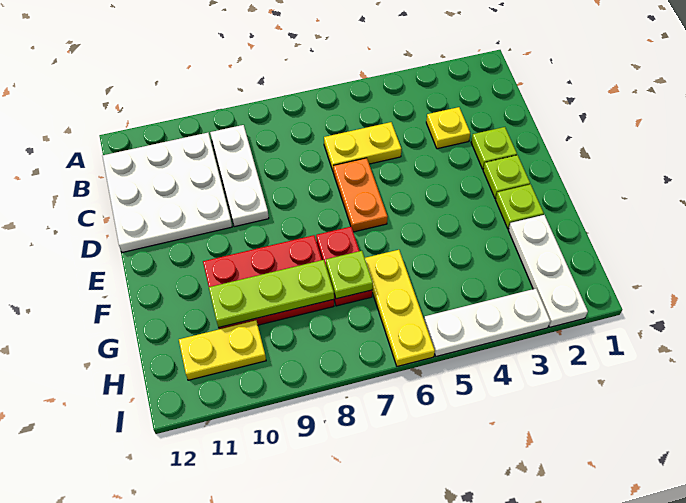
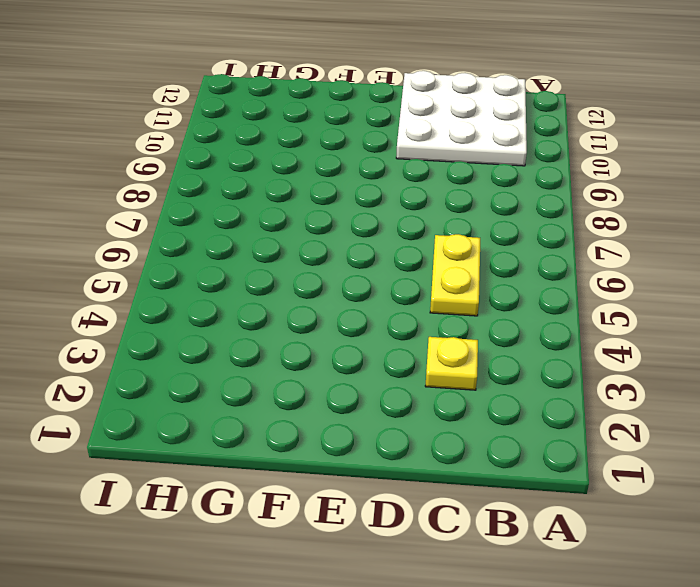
none -> white 1x3 plate [210,125,269,227]
none -> lime 1x1 plate [471,127,517,169]
none -> orange 1x2 plate [333,158,388,232]

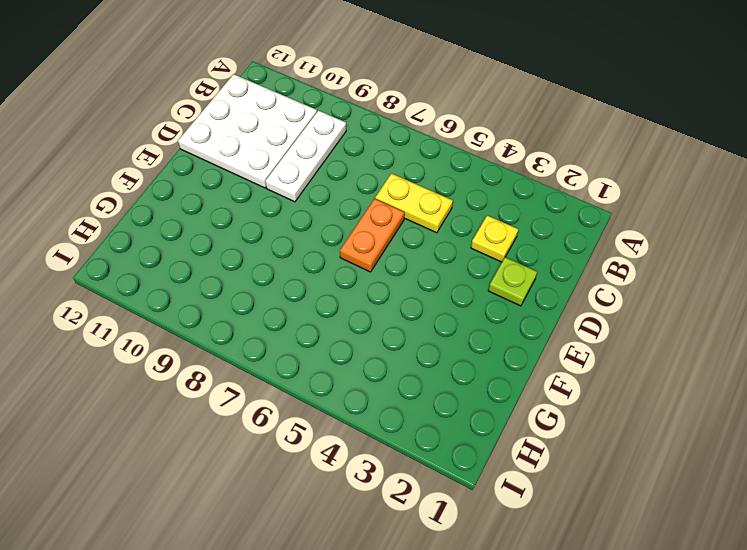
none -> lime 1x1 plate [483,155,530,199]
none -> lime 1x1 plate [496,184,544,229]
none -> red 1x2 plate [316,227,372,306]

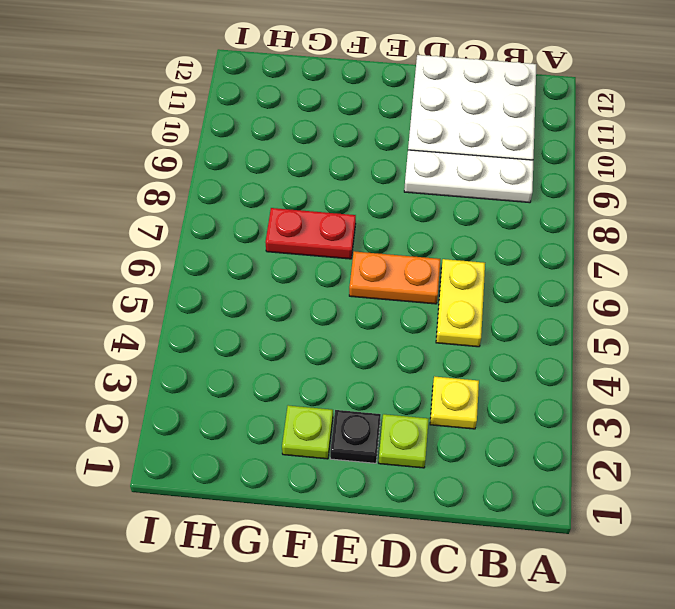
black 1x1 plate [330,410,381,463] -> lime 1x1 plate [483,155,530,199]
none -> red 2x3 plate [203,235,334,329]
none -> white 1x3 plate [508,215,588,327]
none -> yellow 1x3 plate [365,250,435,366]

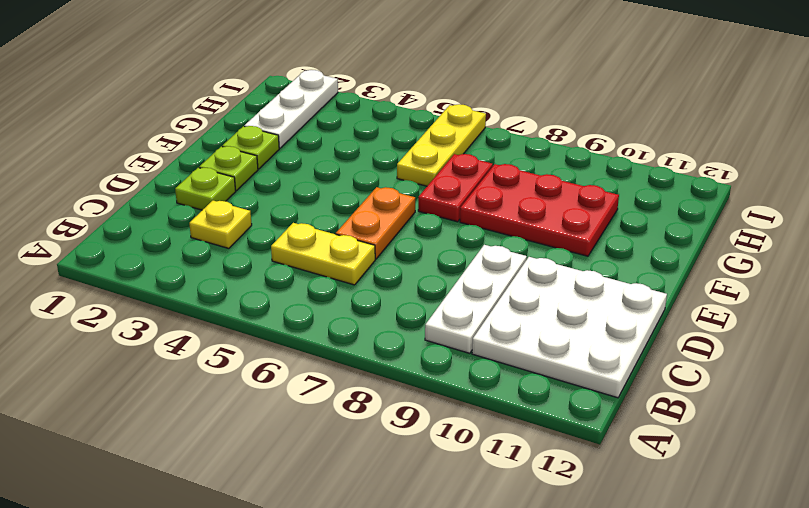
none -> yellow 1x2 plate [179,321,266,380]
none -> white 1x3 plate [424,289,550,356]
none -> lime 1x1 plate [326,251,373,299]

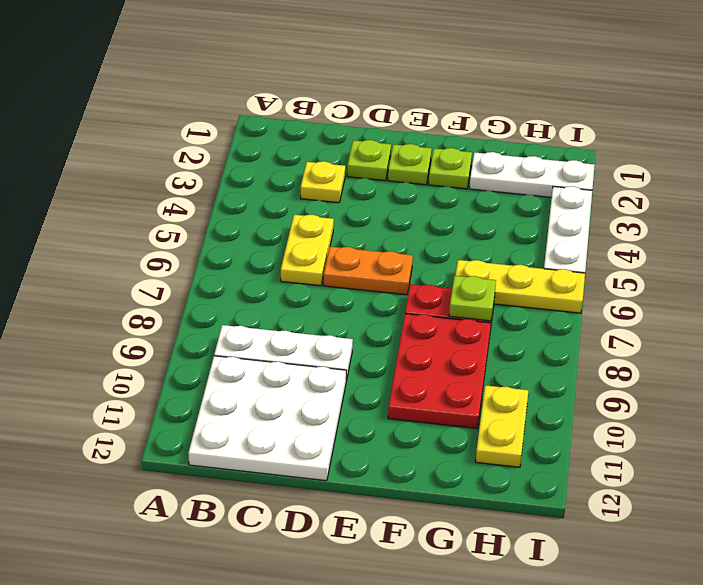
none -> lime 1x3 plate [209,260,334,328]

